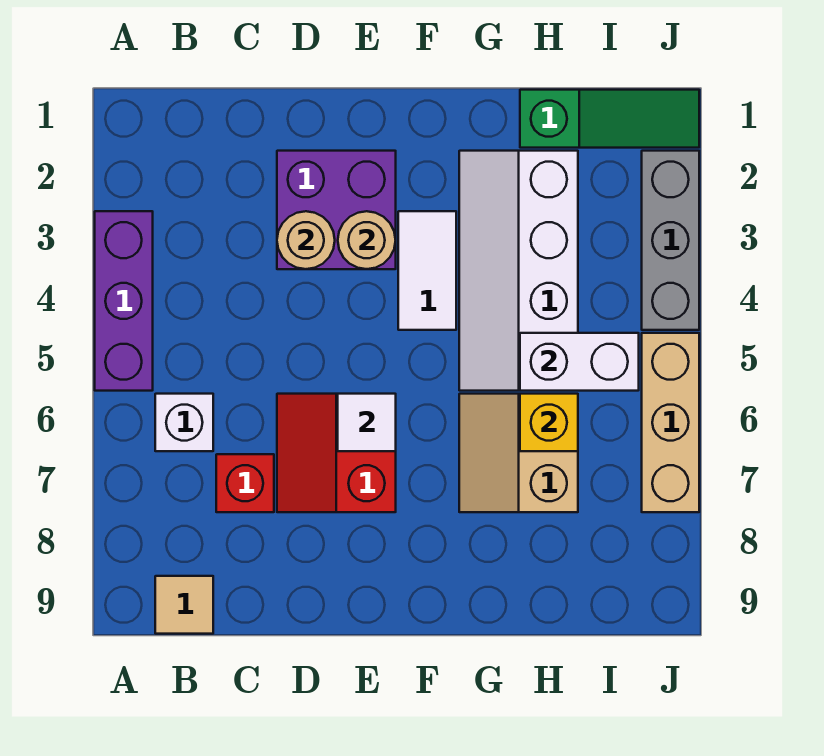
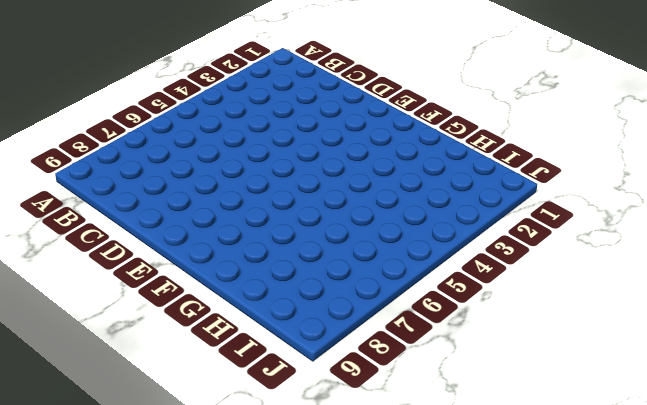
none -> purple 1x3 brick [95,211,153,391]
none -> white 1x1 brick [155,394,213,451]
none -> tan 1x1 tile [155,576,213,634]

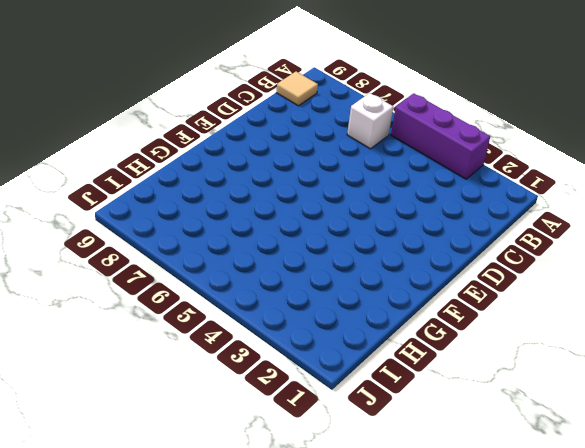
none -> red 1x1 brick [216,454,274,512]
none -> purple 2x2 brick [277,151,396,269]
none -> red 2x2 slope [277,394,396,512]

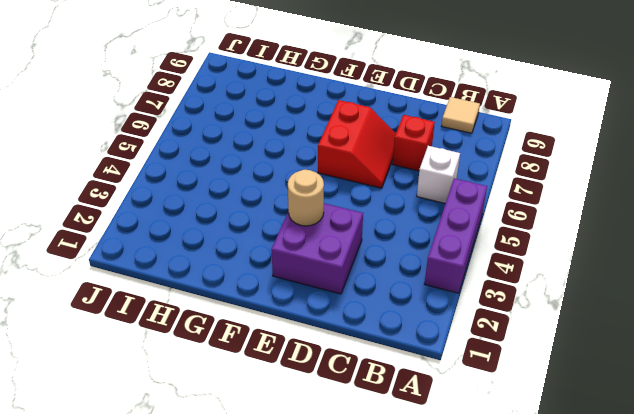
none -> white 1x2 tile [398,211,456,330]
none -> white 2x4 slope [459,151,578,391]
none -> tan 2x2 slope [459,394,578,512]

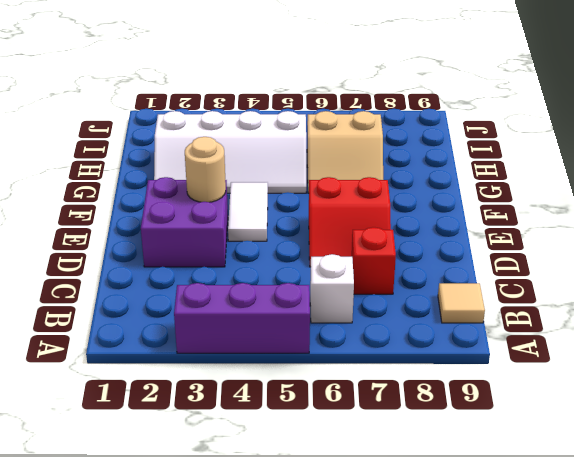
white 1x2 tile [228,182,268,241] -> white 1x2 tile turned to [398,211,456,330]
none -> green 1x3 slope [520,90,699,148]
none -> grey 1x3 brick [642,151,699,330]
none -> tan 1x3 brick [642,333,699,512]

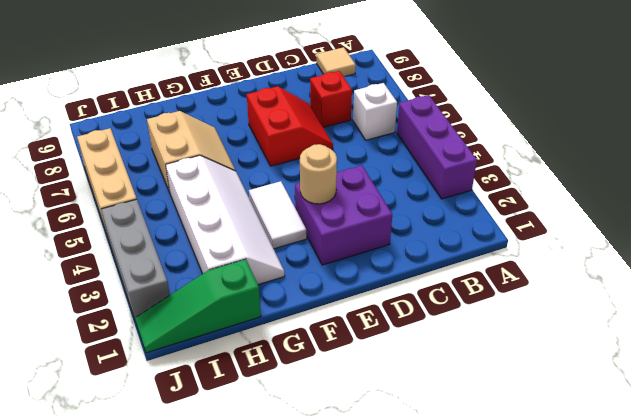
none -> tan 1x1 round brick [277,211,335,269]
none -> white 1x1 tile [338,394,396,451]
none -> white 1x2 brick [520,333,639,391]

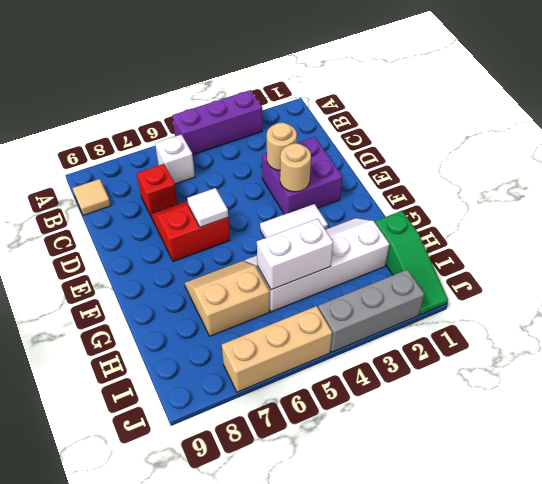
white 1x2 brick [257,219,333,290] -> white 1x2 brick turned to [520,333,639,391]
none -> yellow 1x1 brick [520,394,578,451]

